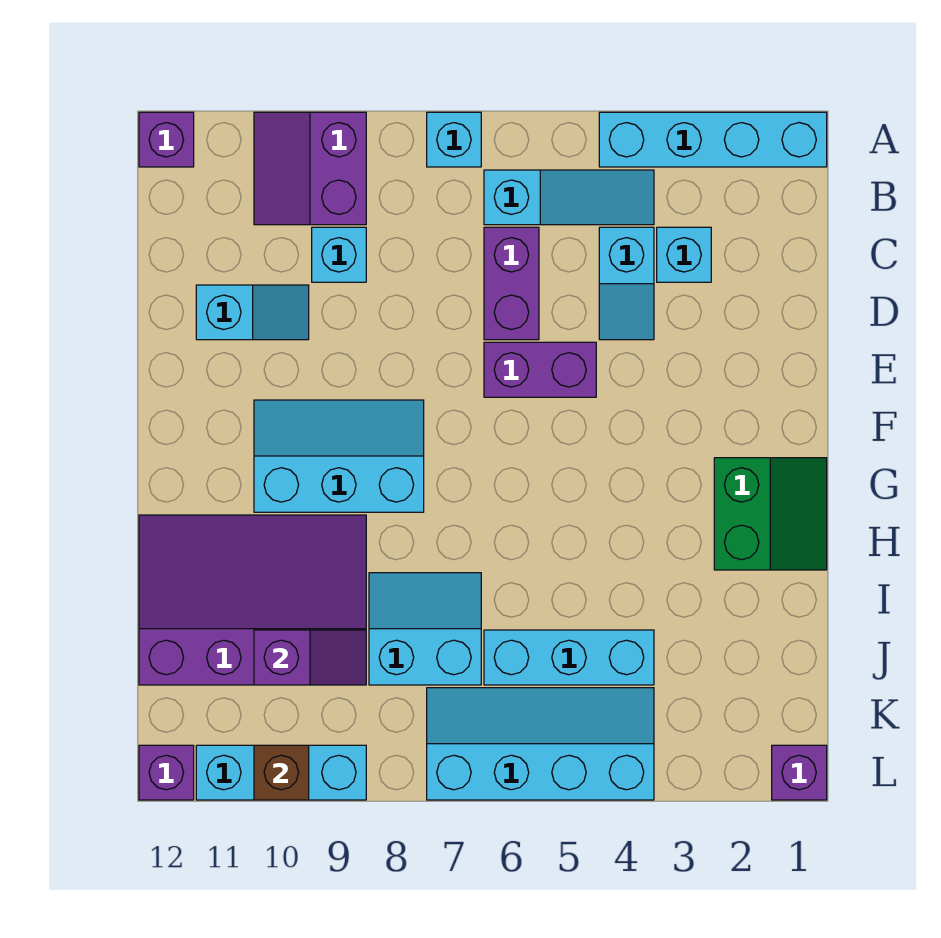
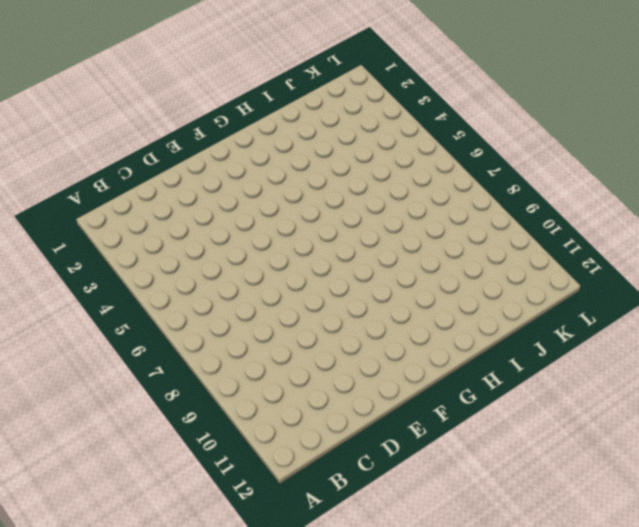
none -> cyan 1x4 brick [599,112,827,167]
none -> cyan 1x1 brick [427,112,481,167]
none -> purple 2x2 slope [254,112,366,225]

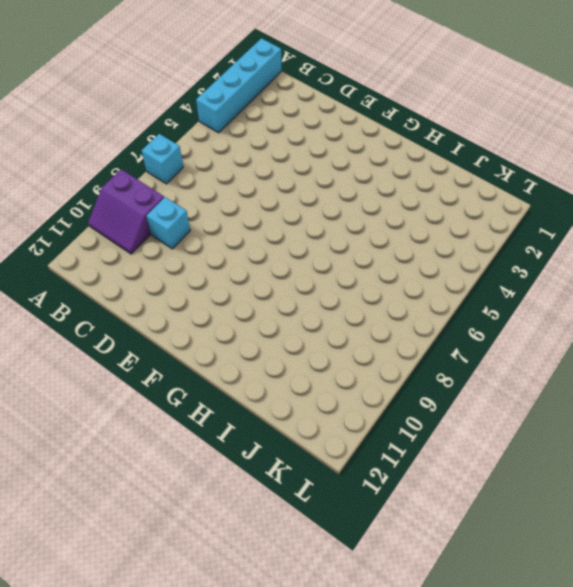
none -> purple 1x1 brick [139,112,194,167]
none -> cyan 1x3 slope [484,170,654,225]
none -> cyan 1x1 brick [657,227,711,282]

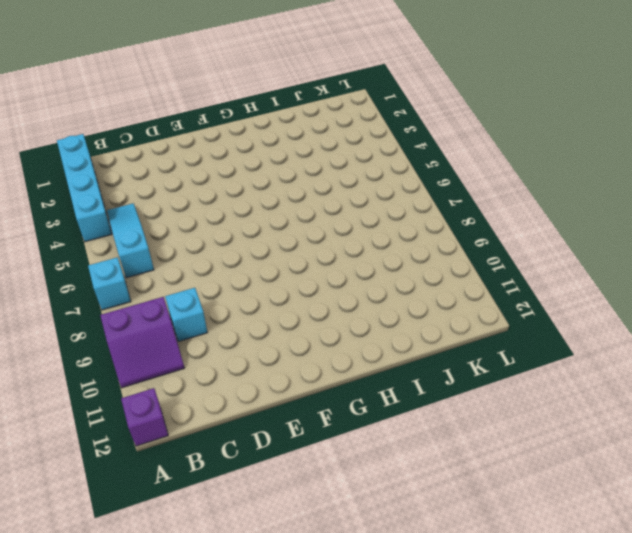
none -> cyan 1x1 brick [657,227,711,282]
none -> cyan 1x2 slope [599,227,654,340]
none -> purple 1x2 brick [484,227,539,340]

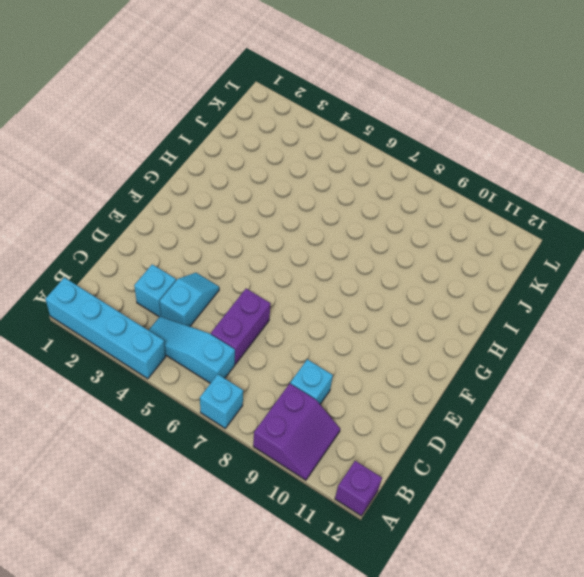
none -> cyan 1x2 slope [196,285,309,340]
none -> purple 1x2 brick [484,342,596,397]
none -> cyan 2x3 slope [254,400,424,512]

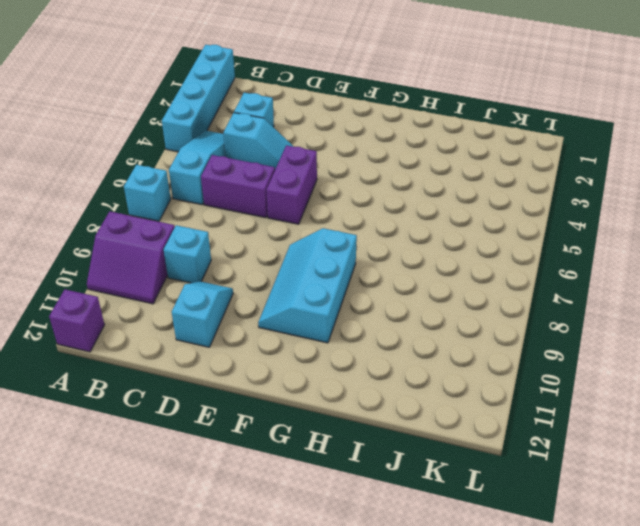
none -> green 2x2 slope [714,458,827,570]
none -> purple 3x4 slope [139,515,366,685]
none -> cyan 2x2 slope [369,573,481,685]

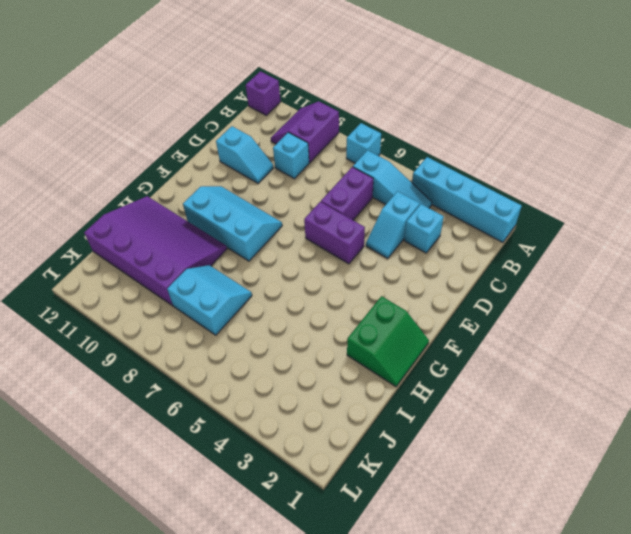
none -> cyan 1x3 brick [484,630,654,685]
none -> cyan 2x4 slope [427,688,654,800]
none -> purple 1x1 brick [772,745,827,800]

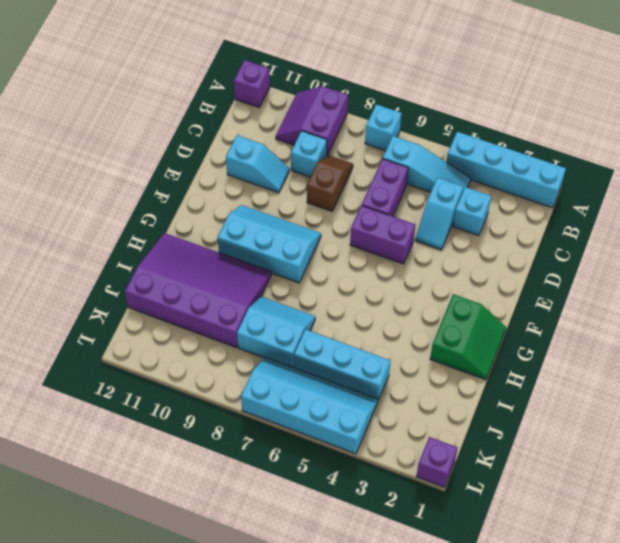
brown 1x2 slope [307,155,353,211] -> none
none -> cyan 1x3 brick [196,745,366,800]
none -> purple 1x1 brick [139,745,194,800]
none -> purple 1x2 slope [254,630,366,685]

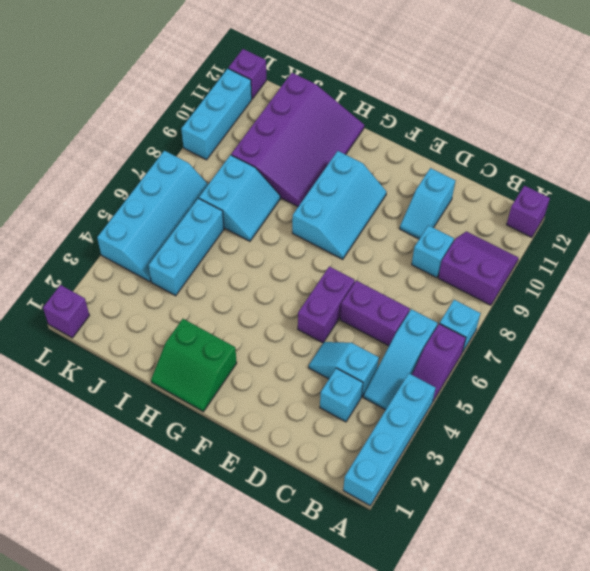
purple 1x2 slope [412,324,466,401] -> purple 1x2 slope moved to [254,630,366,685]
none -> brown 1x1 brick [254,745,309,800]

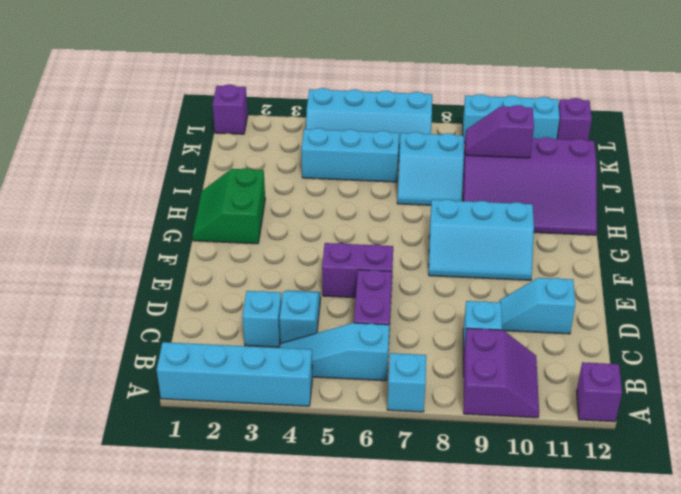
none -> brown 1x1 brick [254,745,309,800]

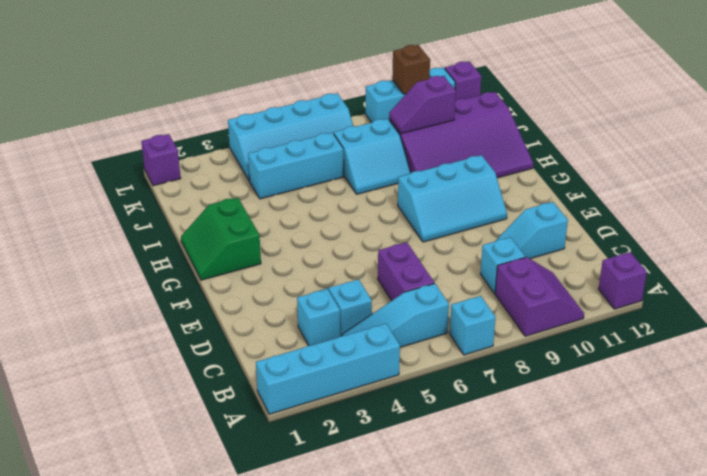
none -> purple 1x2 brick [484,342,596,397]

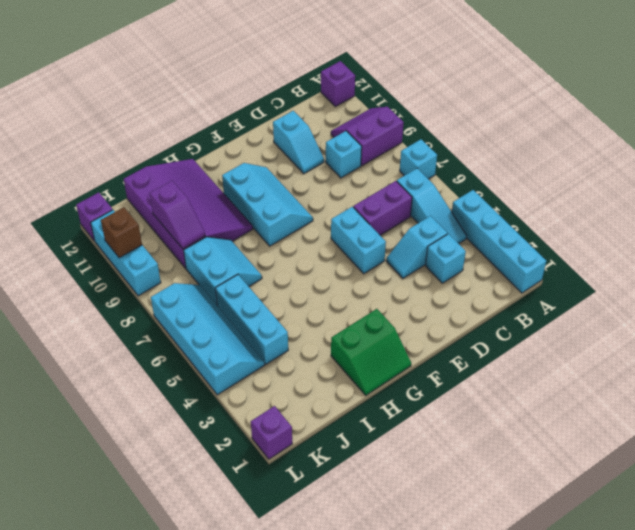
cyan 1x2 brick [331,207,386,274] -> purple 1x2 brick [484,342,596,397]

